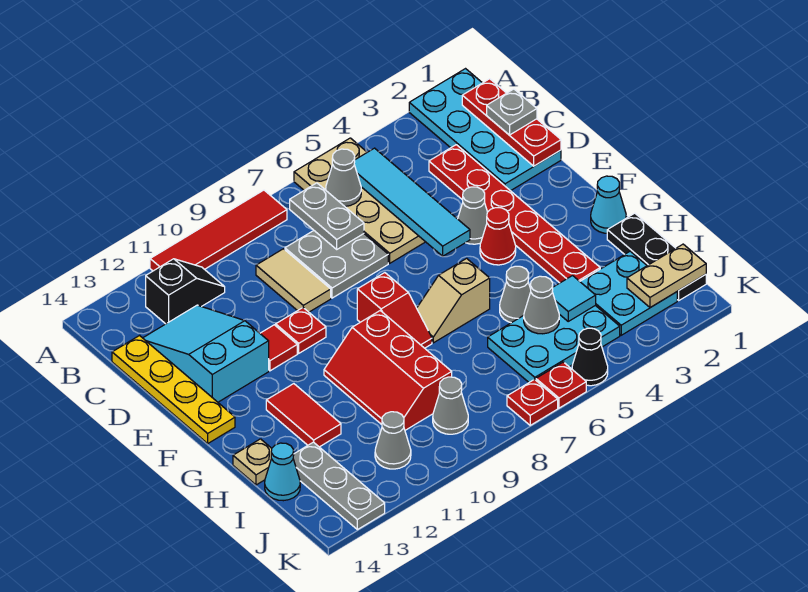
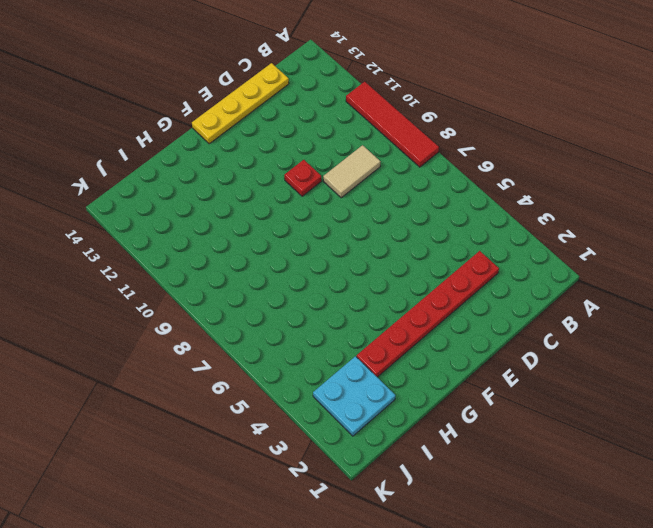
none -> cyan 2x4 plate [409,69,561,191]
none -> tan 2x4 plate [294,138,425,263]
none -> black 1x2 slope [146,259,225,324]
none -> grey 2x2 plate [285,231,388,298]

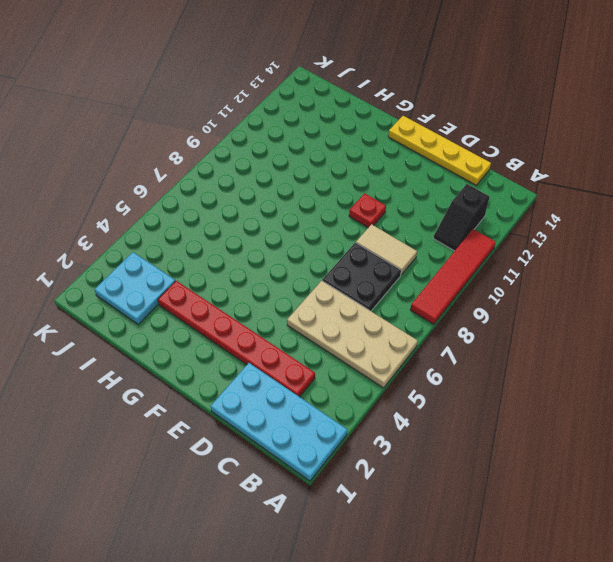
black 2x2 plate [322,243,401,311] -> grey 2x2 plate [285,231,388,298]
none -> cyan 2x3 slope [143,305,269,402]
none -> grey 1x1 cone [458,187,487,244]
none -> red 1x1 tile [260,325,297,371]
none -> red 1x1 cone [480,208,516,265]

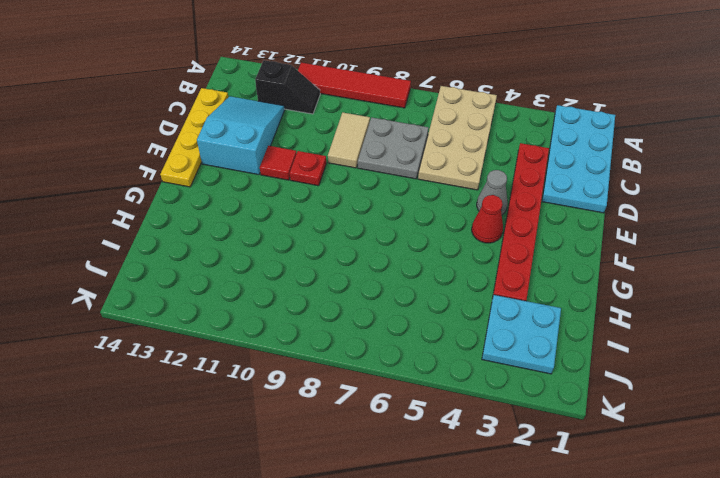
none -> red 1x2 slope [357,273,432,348]
none -> cyan 1x1 cone [591,176,626,233]
none -> tan 1x2 slope [417,258,490,343]
none -> red 2x3 slope [324,311,452,430]

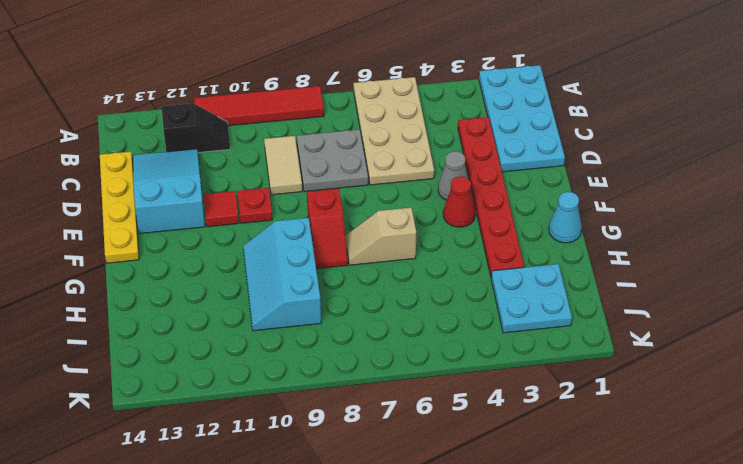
cyan 2x3 slope [243,218,321,331] -> red 2x3 slope [324,311,452,430]
none -> red 1x2 tile [266,384,341,447]
none -> black 1x3 plate [607,213,706,300]
none -> grey 1x1 cone [500,266,531,323]
none -> tan 1x1 plate [233,439,272,485]

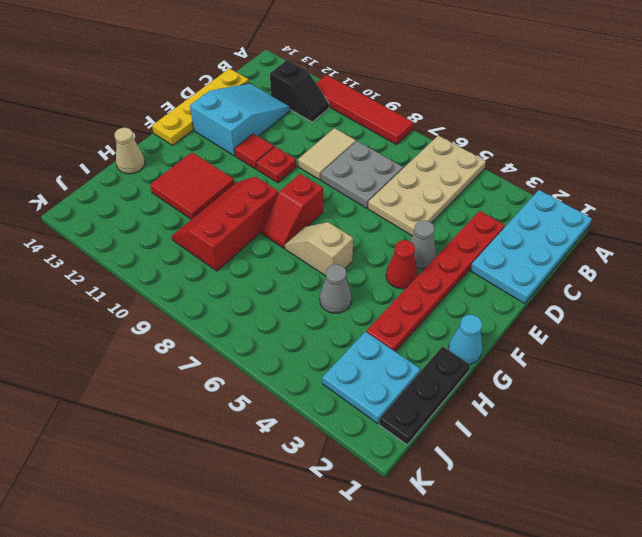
red 2x2 tile [150,152,234,219] -> red 1x2 tile [266,384,341,447]
tan 1x1 cone [115,128,145,174] -> tan 1x1 plate [233,439,272,485]
none -> cyan 2x3 plate [488,305,620,382]
none -> grey 1x3 plate [293,442,385,530]
none -> cyan 1x1 cone [265,443,300,501]
none -> grey 1x1 cone [433,377,468,434]

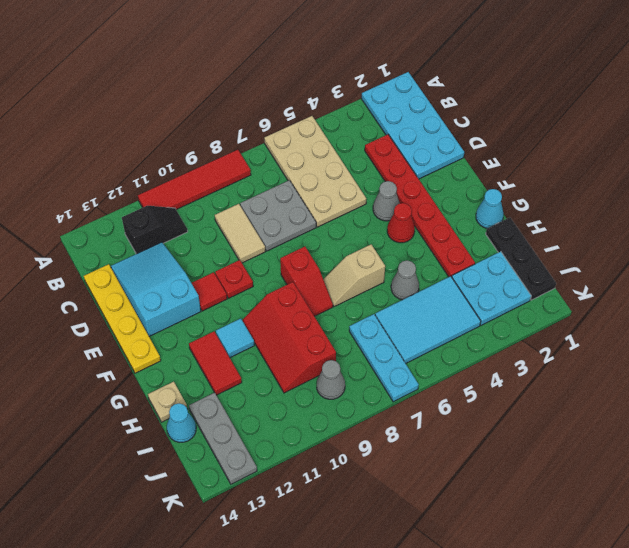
cyan 1x1 tile [216,318,254,358] -> cyan 1x1 tile moved to [552,276,596,321]
cyan 2x3 tile [375,276,481,363] -> cyan 2x3 plate [488,305,620,382]
cyan 1x3 plate [349,314,419,402] -> red 1x1 plate [507,379,558,425]
none -> grey 1x1 cone [375,412,411,469]
none -> black 1x1 cone [572,328,608,386]
none -> red 1x1 plate [536,362,586,408]
none -> red 1x3 plate [462,79,561,166]

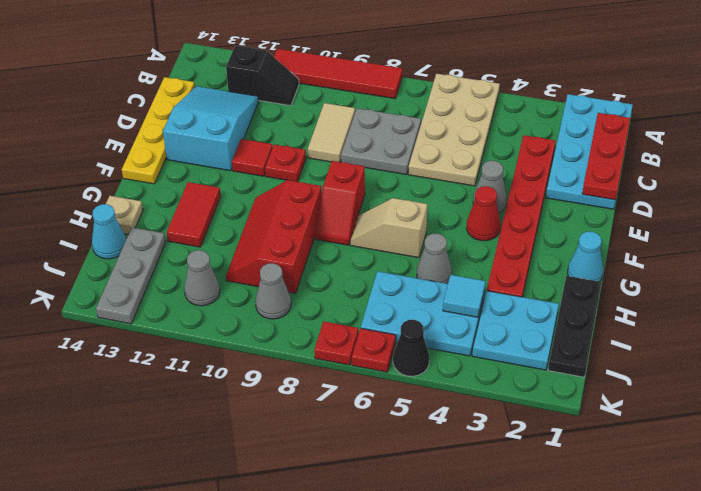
none -> cyan 1x4 tile [354,148,470,256]
none -> grey 1x1 cone [326,149,361,206]
none -> grey 1x2 plate [290,183,364,249]
none -> grey 1x1 cone [524,276,559,334]

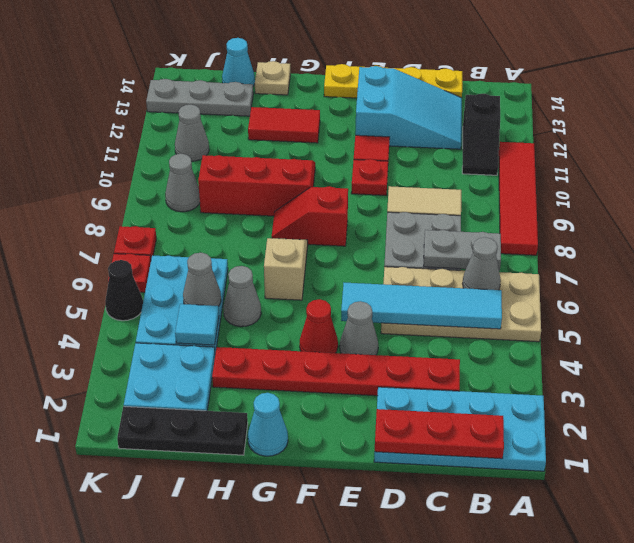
none -> tan 1x2 plate [627,244,706,308]
none -> grey 1x1 plate [487,89,537,135]

